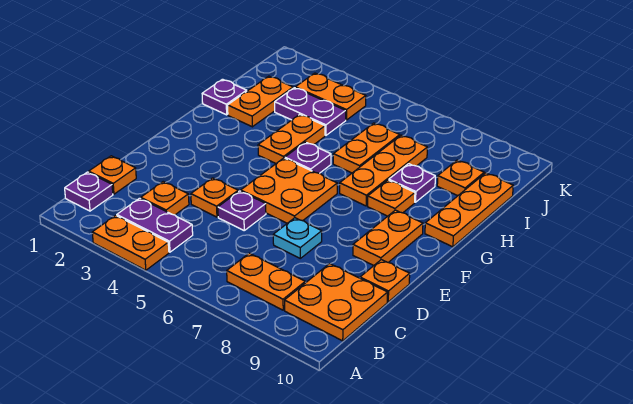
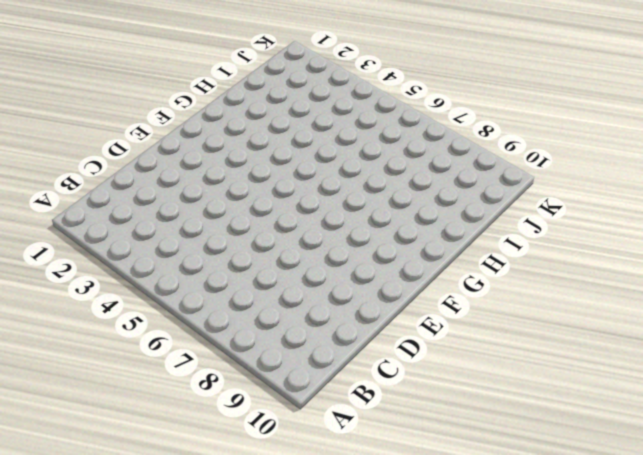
none -> orange 1x2 plate [92,215,169,270]
none -> purple 1x1 plate [65,172,113,211]
none -> purple 1x2 plate [117,198,193,252]

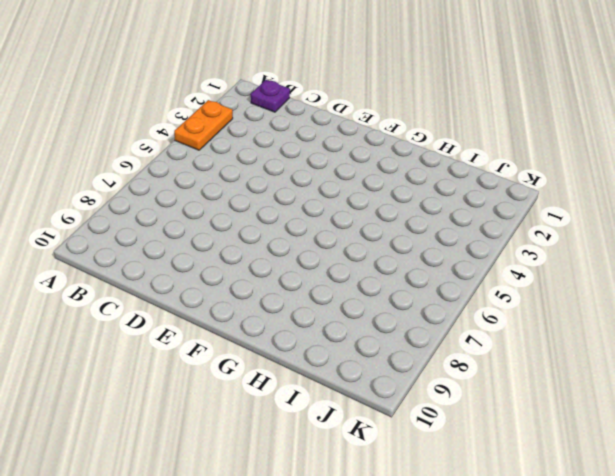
none -> purple 1x2 plate [117,198,193,252]
none -> orange 1x2 plate [227,253,305,310]
none -> orange 2x2 plate [285,264,388,341]

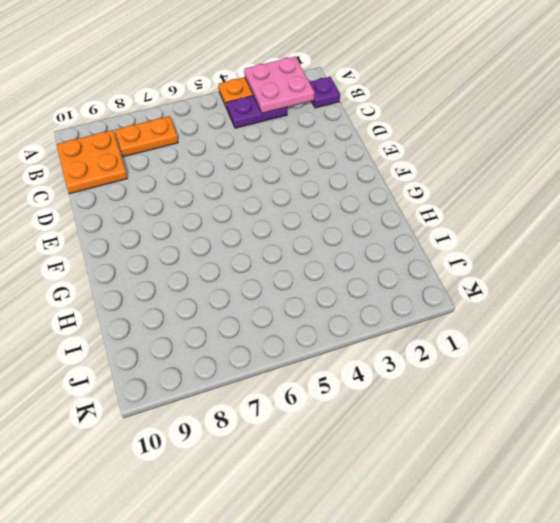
pink 2x2 plate [244,57,315,113] -> none
none -> orange 1x1 plate [89,156,136,194]
none -> orange 1x1 plate [141,182,189,215]
none -> orange 1x1 plate [191,178,238,217]

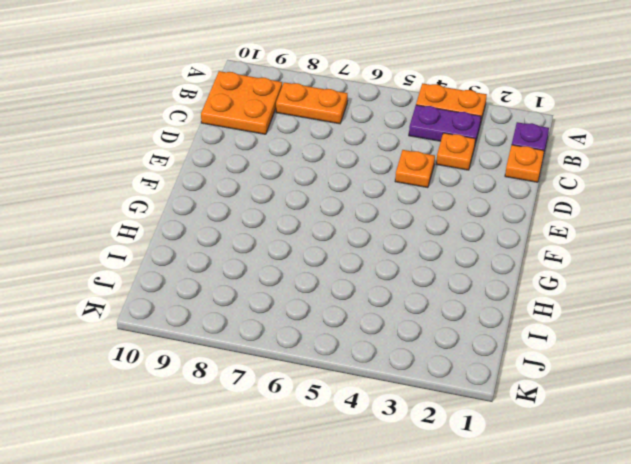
none -> purple 1x1 plate [218,191,266,230]
none -> cyan 1x1 plate [273,218,322,258]
none -> orange 1x1 plate [360,260,410,302]

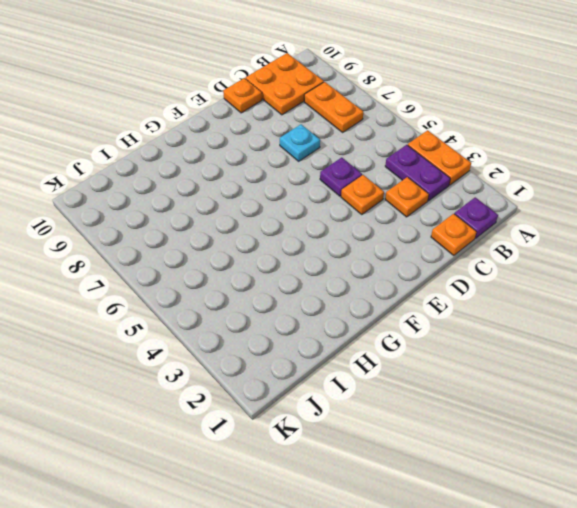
none -> orange 2x2 plate [241,158,337,223]
none -> orange 1x2 plate [353,210,423,265]
none -> orange 1x2 plate [258,114,325,163]

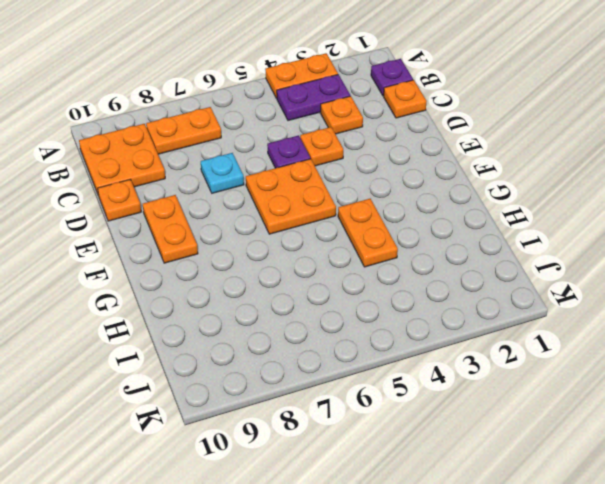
none -> purple 1x1 plate [285,142,331,173]
none -> orange 1x3 plate [340,135,427,206]
none -> orange 1x1 plate [368,180,415,216]

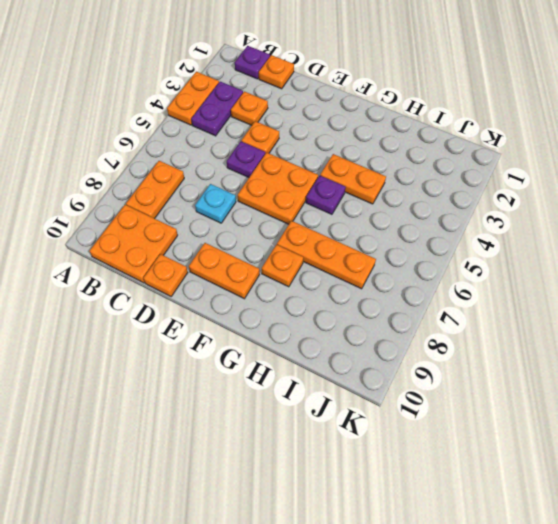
none -> orange 1x3 plate [425,173,513,247]
none -> purple 1x1 plate [202,79,247,115]
none -> orange 1x2 plate [228,76,293,127]

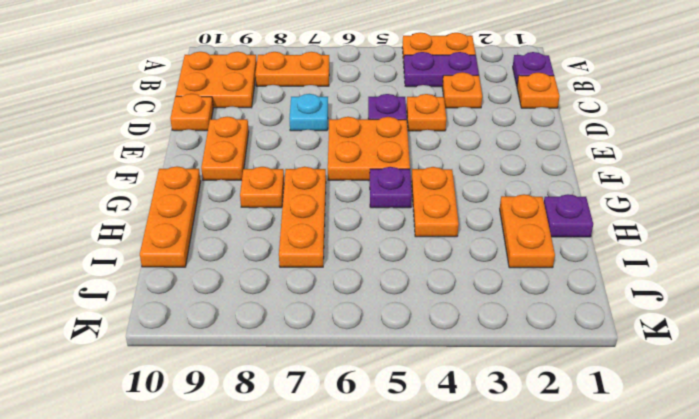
none -> orange 1x2 plate [333,123,400,173]
none -> purple 1x1 plate [389,164,435,202]
none -> purple 1x2 plate [275,88,346,135]

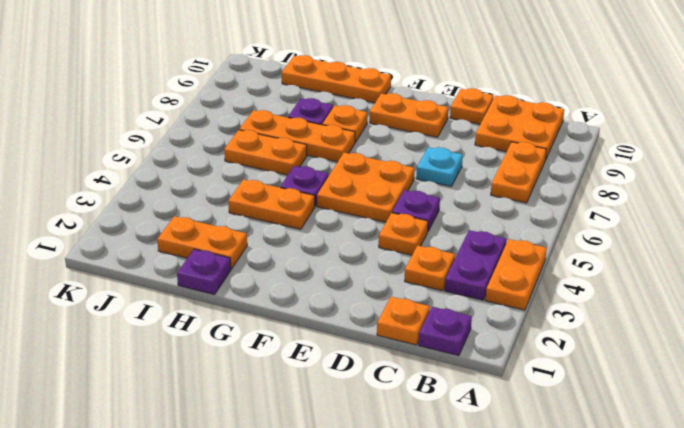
none -> purple 1x2 plate [275,88,346,135]
none -> orange 1x1 plate [437,160,484,196]
none -> orange 1x2 plate [295,73,366,120]

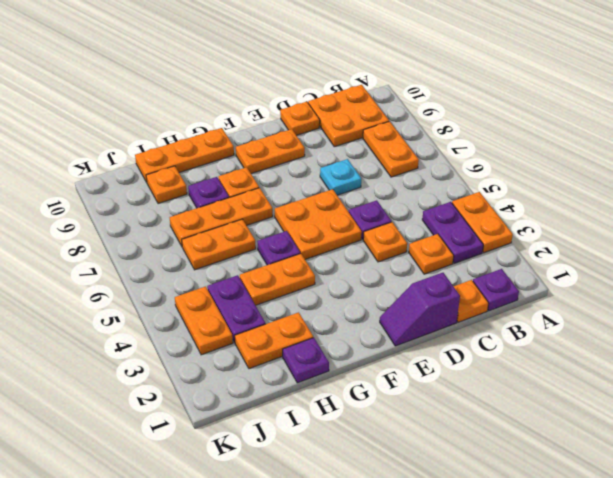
purple 1x2 slope [380,273,460,346] -> none

